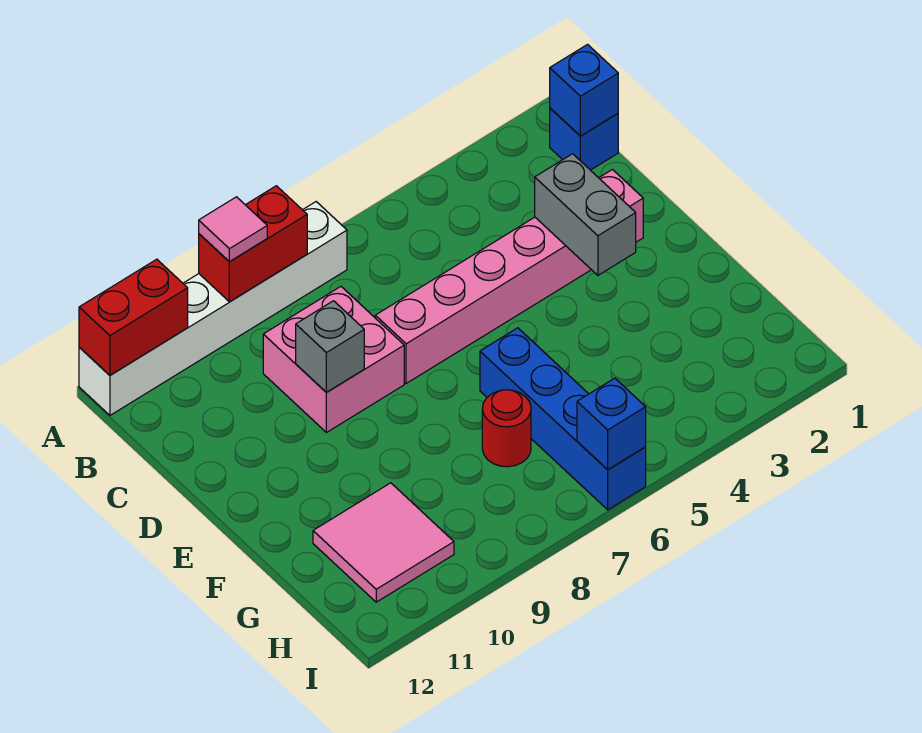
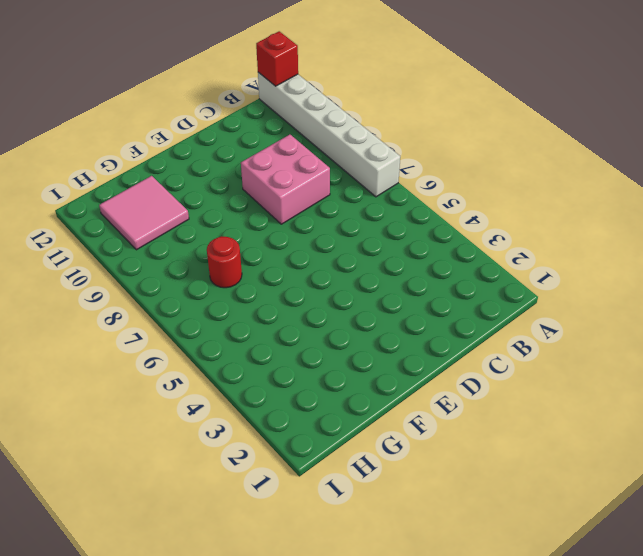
red 1x1 brick [256,31,298,86] -> red 1x2 brick [79,259,188,375]
none -> blue 1x1 brick [550,108,618,170]
none -> pink 1x6 brick [375,170,643,384]
none -> blue 1x4 brick [480,328,646,510]

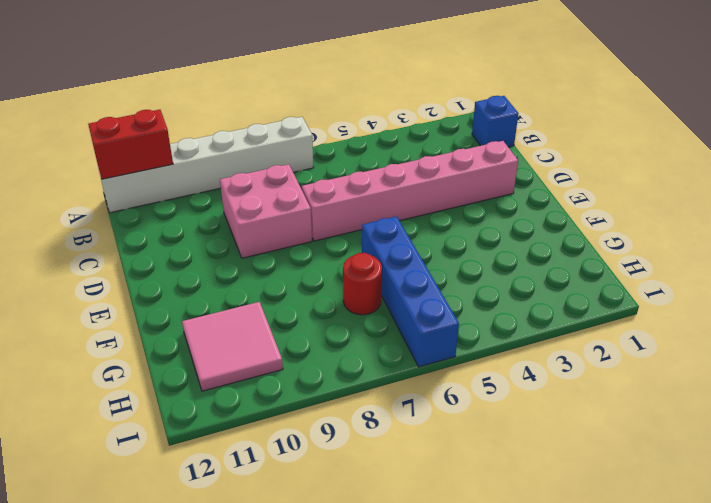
none -> red 1x2 brick [199,186,307,302]
none -> blue 1x1 brick [550,45,618,136]
none -> grey 1x2 brick [535,154,636,275]

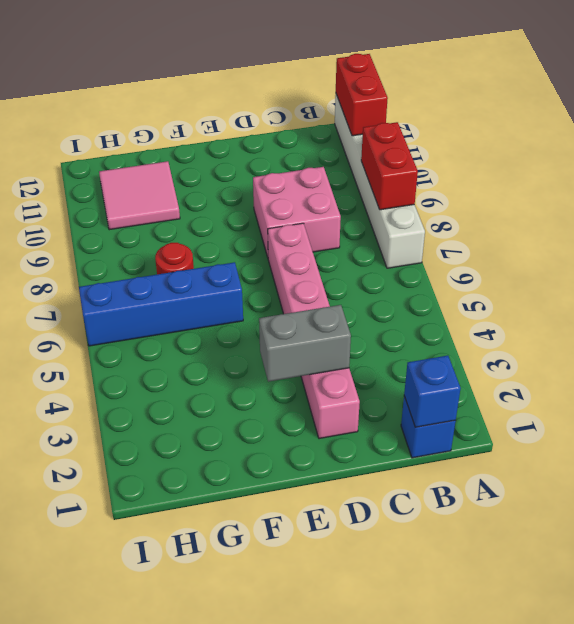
none -> grey 1x1 brick [296,301,364,393]
none -> blue 1x1 brick [577,378,646,470]
none -> pink 1x1 tile [199,197,267,262]

